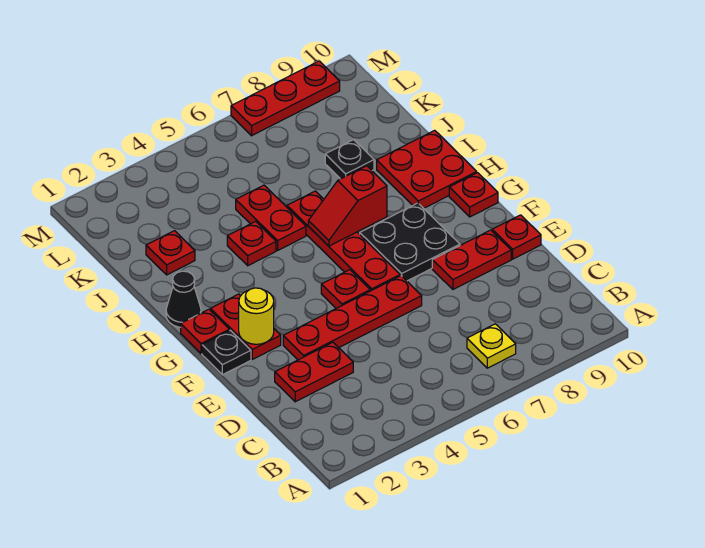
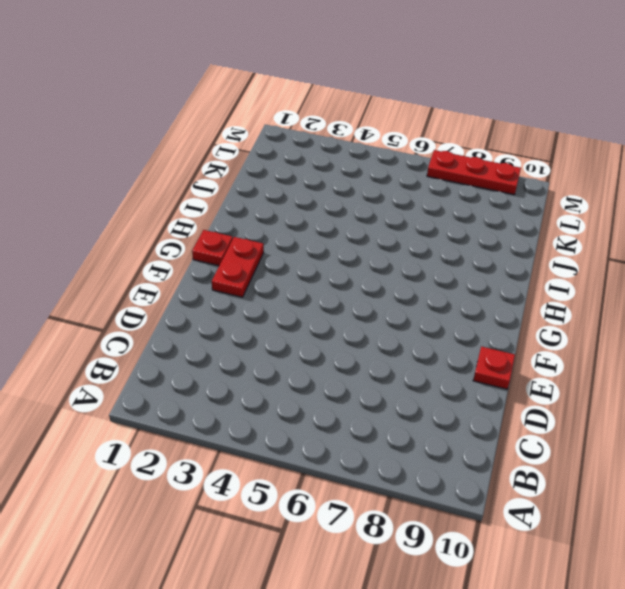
none -> yellow 1x1 plate [467,324,516,368]
none -> red 1x2 plate [275,342,353,402]
none -> red 1x4 plate [283,276,422,360]

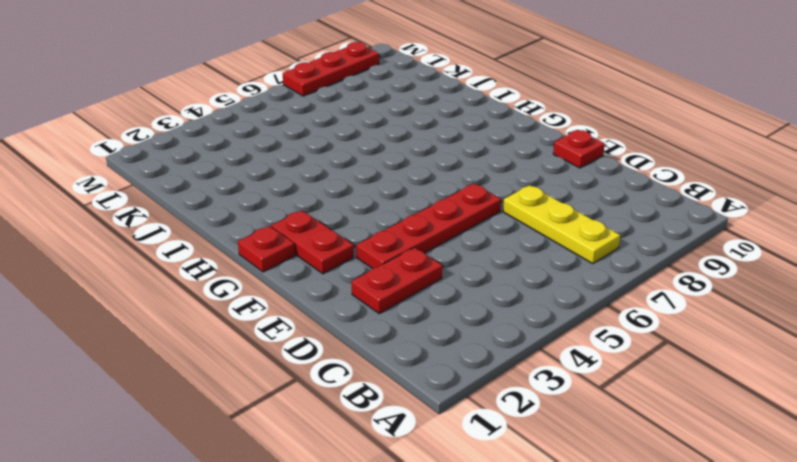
yellow 1x3 plate [503,185,620,264] -> yellow 1x1 plate [467,324,516,368]
none -> red 1x2 plate [432,230,511,289]
none -> black 1x1 plate [202,330,251,375]
none -> red 1x1 plate [321,270,370,308]

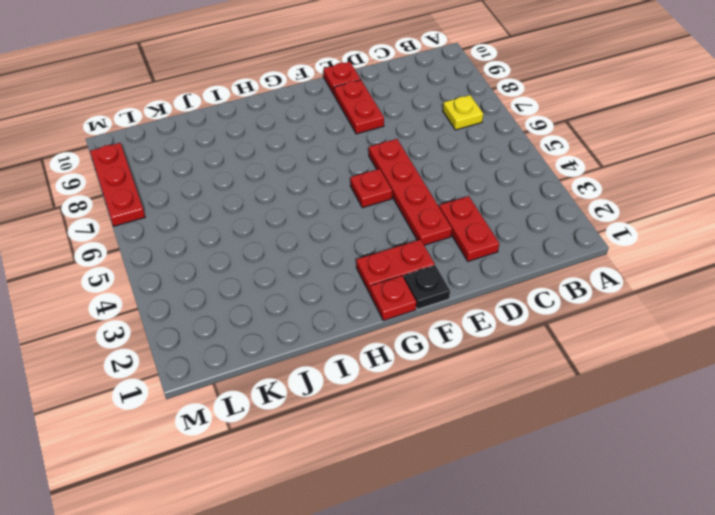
none -> red 1x4 plate [287,191,400,291]
none -> black 2x2 plate [360,203,460,281]
none -> red 1x1 plate [449,173,498,217]

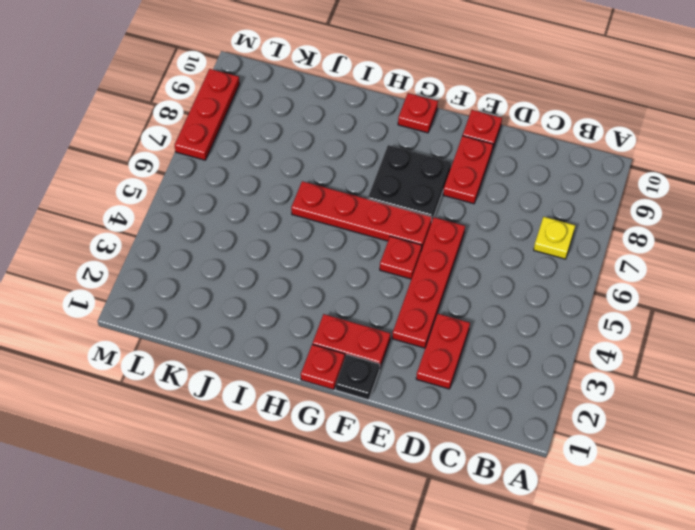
none -> black 1x1 cone [166,271,201,327]
none -> red 2x2 plate [377,130,477,208]
none -> red 1x1 plate [227,221,276,266]

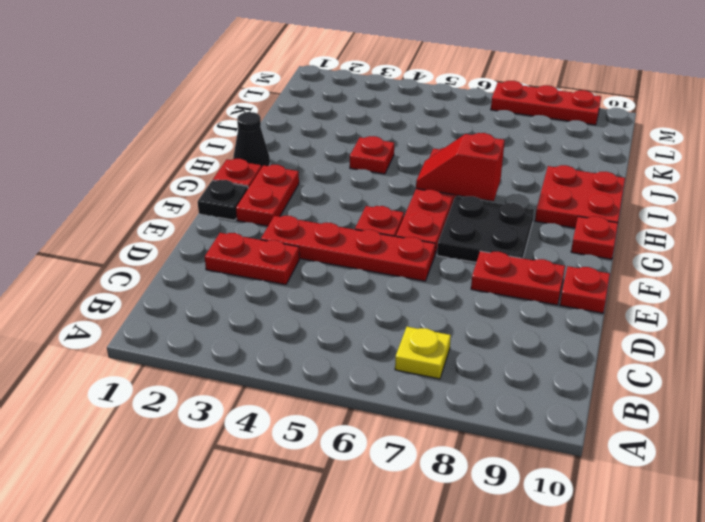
none -> red 1x2 plate [236,185,306,250]
none -> red 1x1 plate [146,231,195,275]
none -> black 1x1 plate [325,140,374,179]

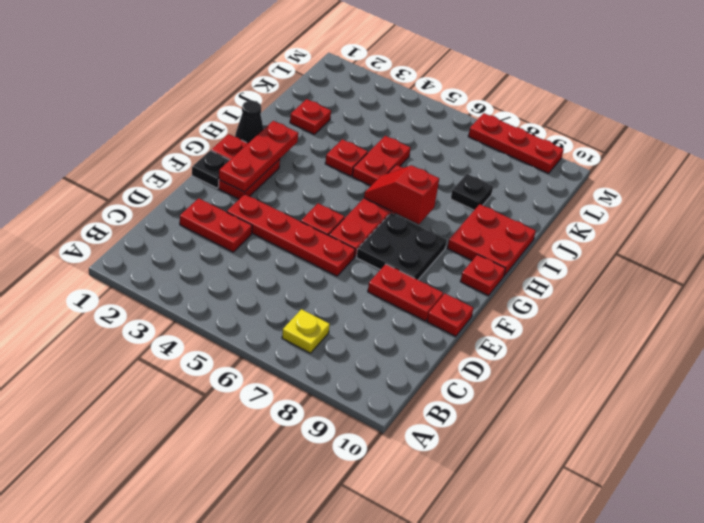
red 1x3 plate [219,121,298,192] -> yellow 1x1 round brick [239,288,274,344]

